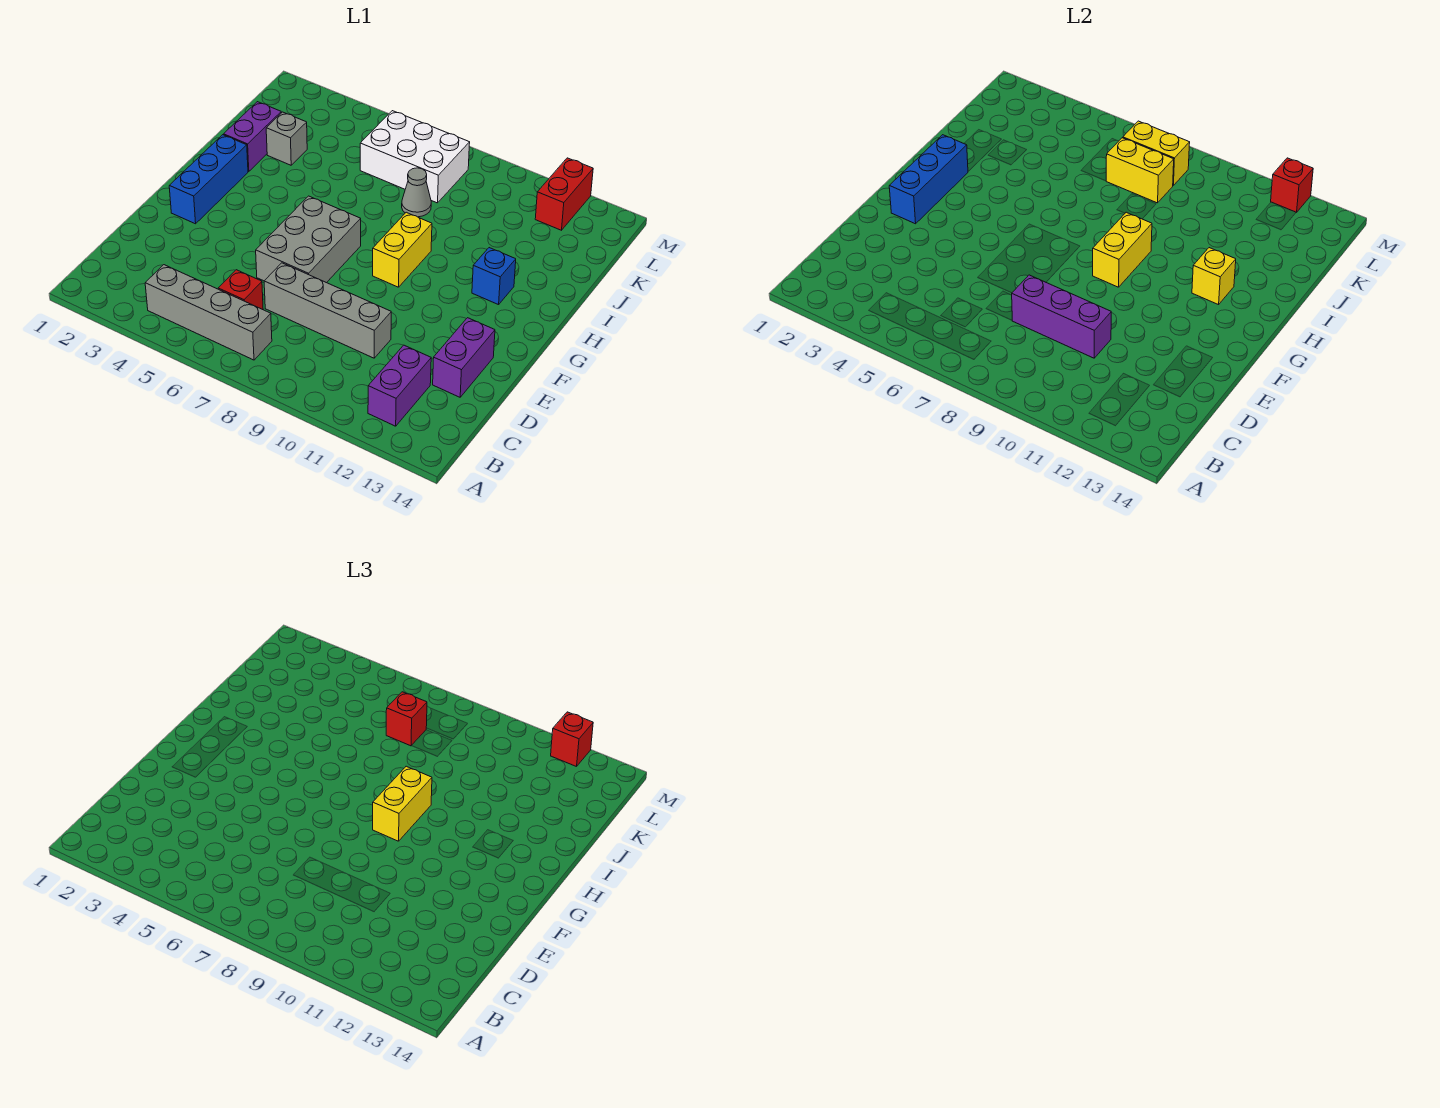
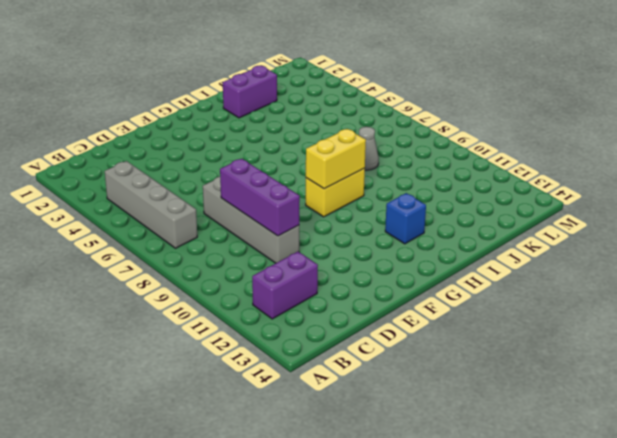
none -> red 1x1 brick [218,270,263,310]
none -> purple 1x2 brick [433,318,495,397]
none -> grey 2x3 brick [256,196,361,283]

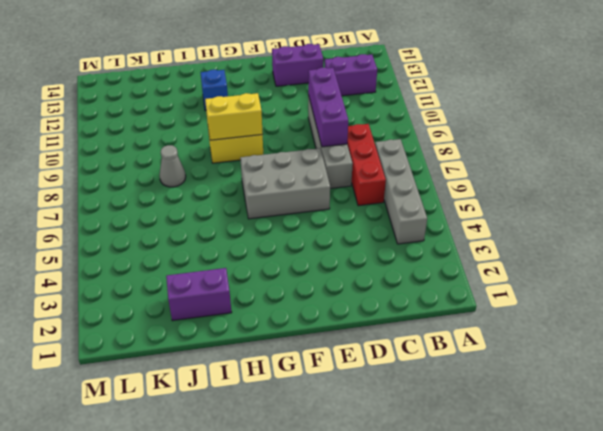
red 1x3 brick [347,124,386,206] -> red 1x1 brick [218,270,263,310]
none -> blue 1x3 brick [169,135,248,224]
none -> grey 1x1 brick [266,112,307,165]
none -> white 2x3 brick [360,111,470,203]

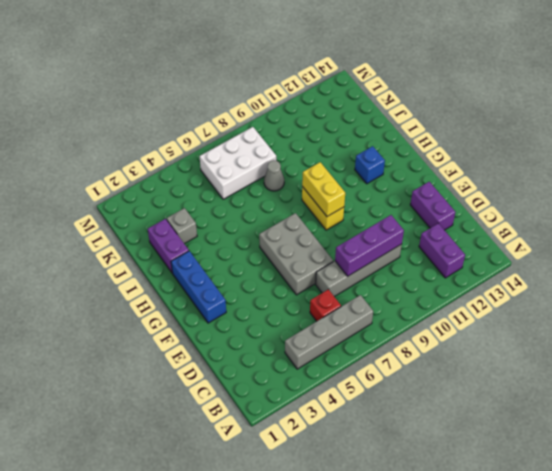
none -> red 1x2 brick [535,158,593,230]
none -> blue 1x3 brick [889,135,968,224]
none -> yellow 1x1 brick [1192,248,1236,305]

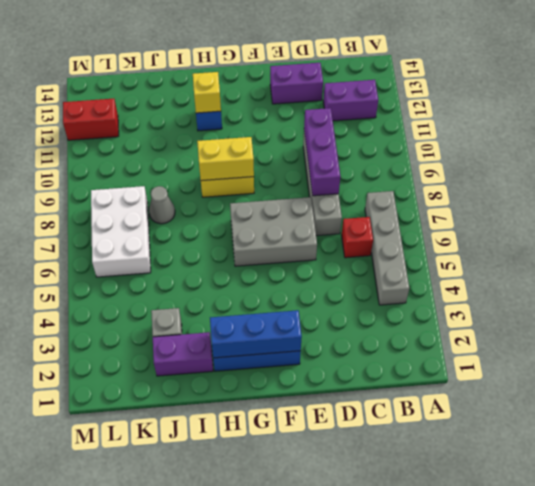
none -> yellow 1x2 brick [1106,138,1174,203]
none -> yellow 1x2 brick [1123,121,1190,185]
none -> red 1x1 brick [1271,158,1313,213]

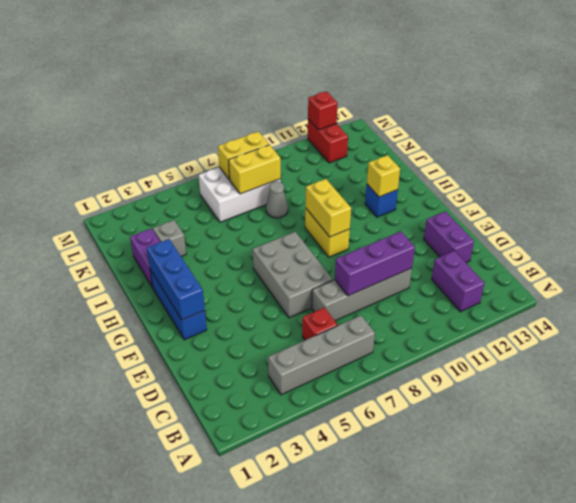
none -> yellow 1x2 brick [373,766,432,841]
none -> red 1x1 brick [386,692,427,746]
none -> red 1x1 brick [551,712,593,767]

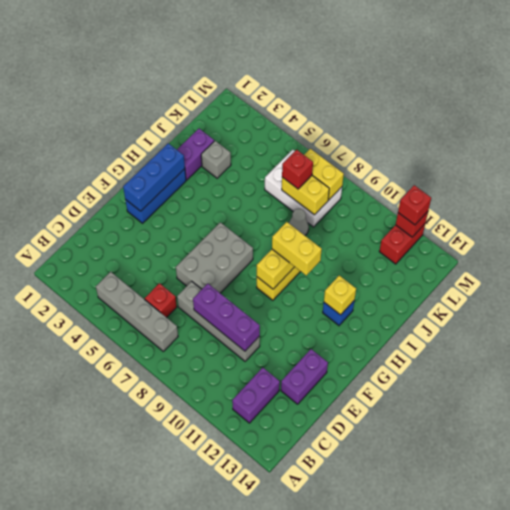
yellow 1x2 brick [272,222,322,275] -> yellow 1x2 brick turned to [373,766,432,841]

